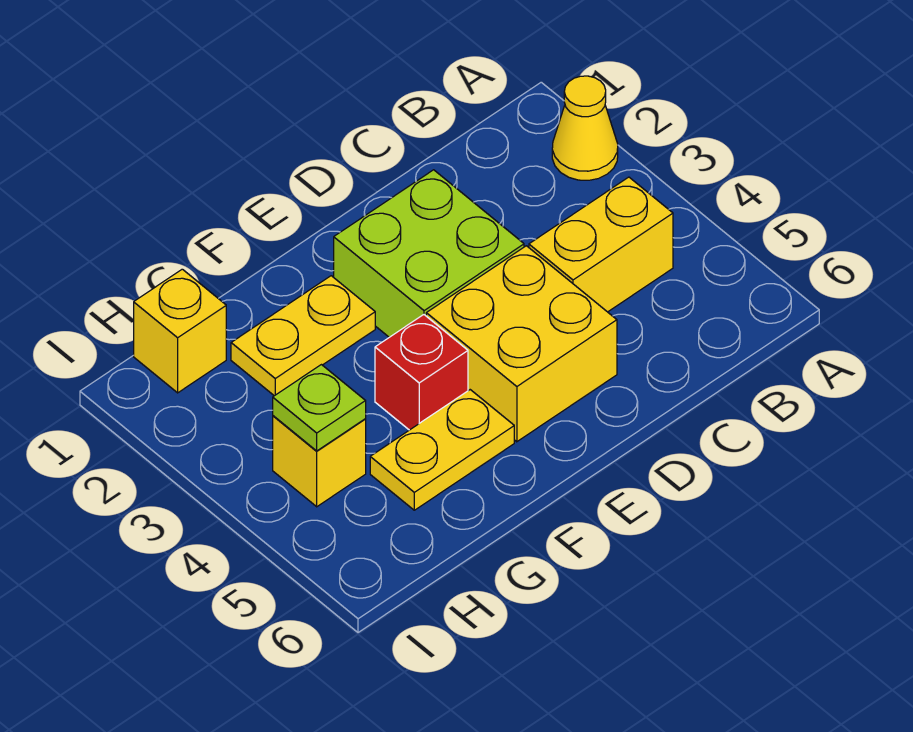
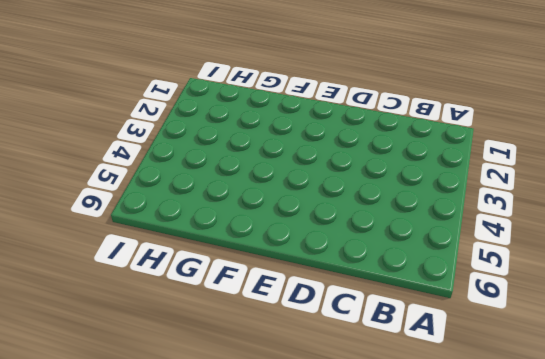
none -> yellow 1x1 cone [552,76,618,180]
none -> yellow 1x2 brick [529,177,673,312]

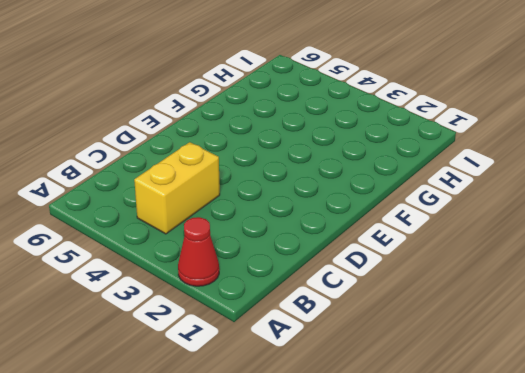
red 1x1 cone [178,217,219,286] -> yellow 1x1 cone [552,76,618,180]
none -> lime 2x2 brick [334,170,524,337]
none -> yellow 2x2 brick [426,246,617,442]

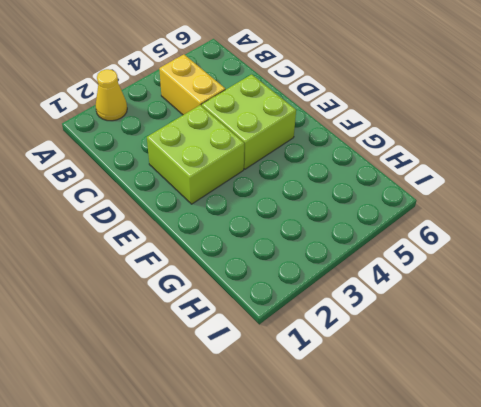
lime 2x2 brick [202,74,296,169] -> yellow 2x2 brick [426,246,617,442]
none -> yellow 1x2 plate [231,276,375,396]
none -> red 1x1 brick [375,315,468,430]

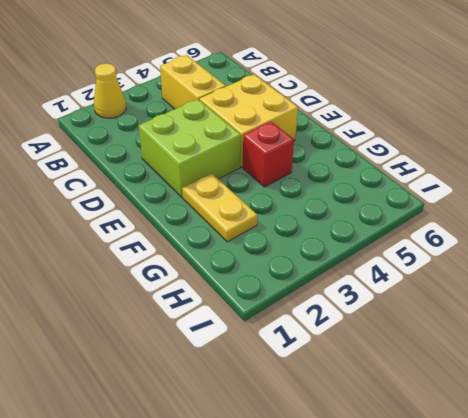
none -> yellow 1x2 plate [370,390,514,510]
none -> yellow 1x1 brick [134,269,226,393]

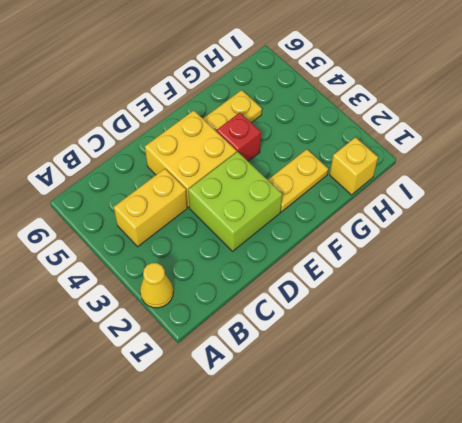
none -> yellow 1x1 brick [273,416,366,507]
none -> lime 1x1 plate [273,365,366,451]

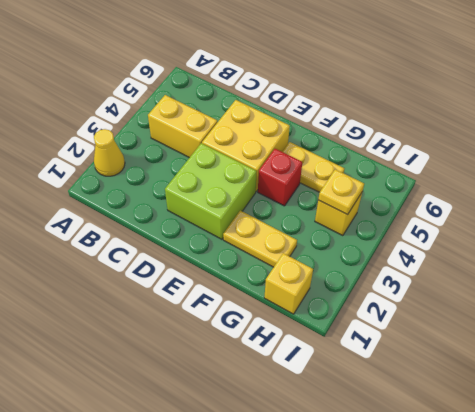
yellow 1x1 plate [318,169,364,215] -> lime 1x1 plate [273,365,366,451]

